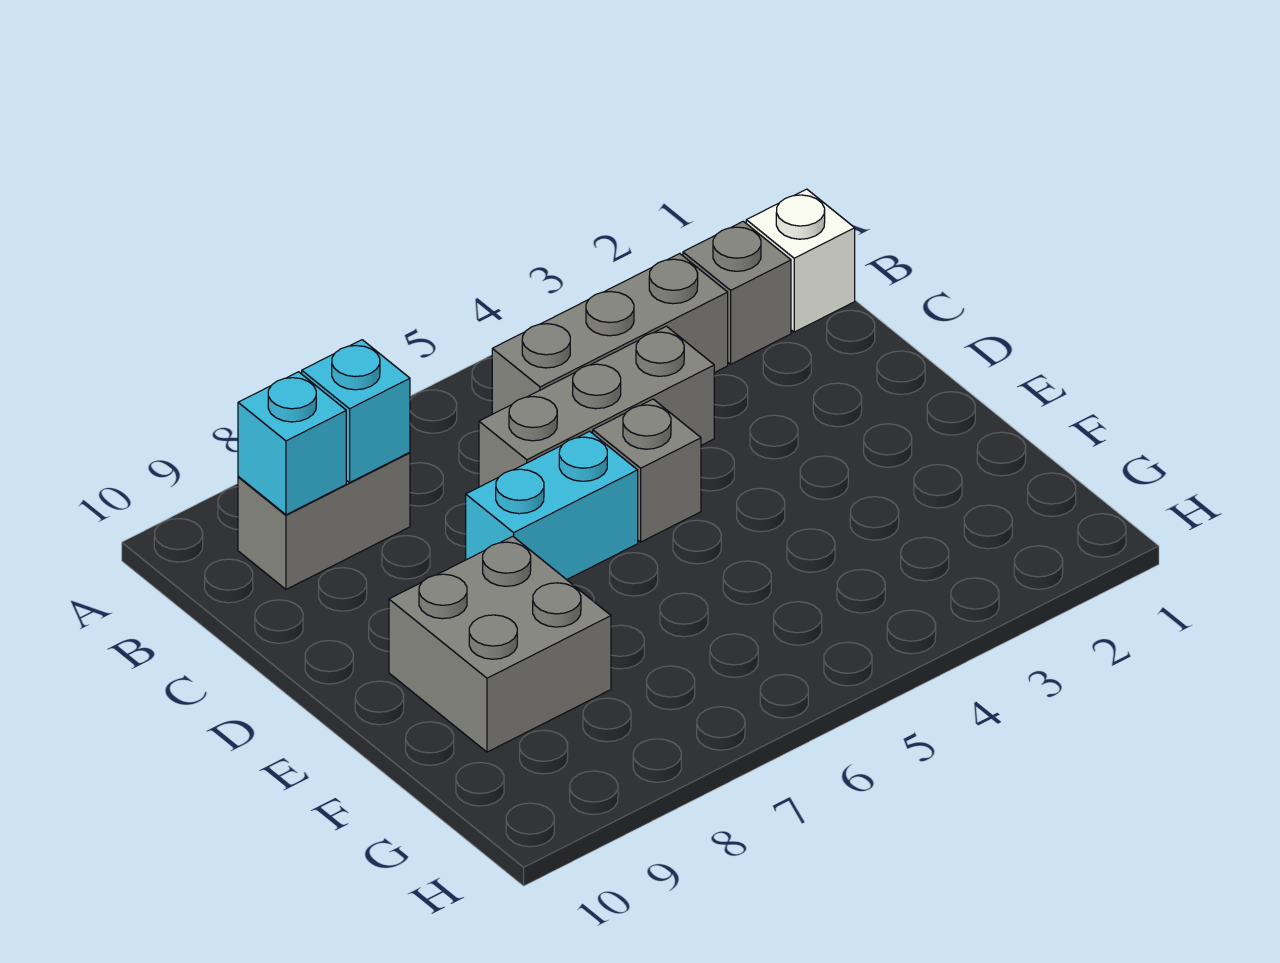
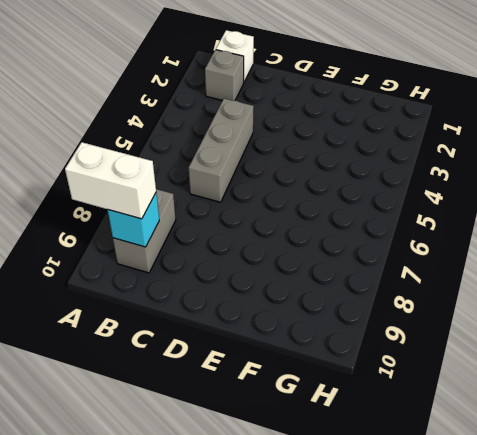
white 1x2 brick [65,142,156,219] -> none
none -> grey 1x3 brick [492,254,728,414]
none -> grey 1x1 brick [593,399,701,542]

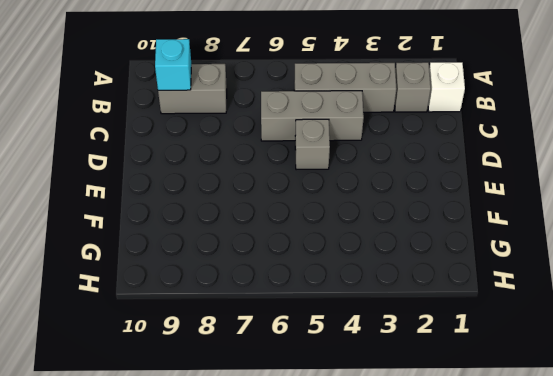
none -> cyan 1x2 brick [466,431,638,580]
none -> grey 2x2 brick [389,536,611,752]

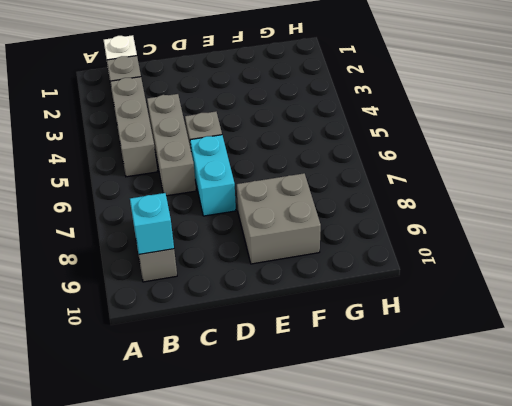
none -> cyan 1x1 brick [302,340,410,483]

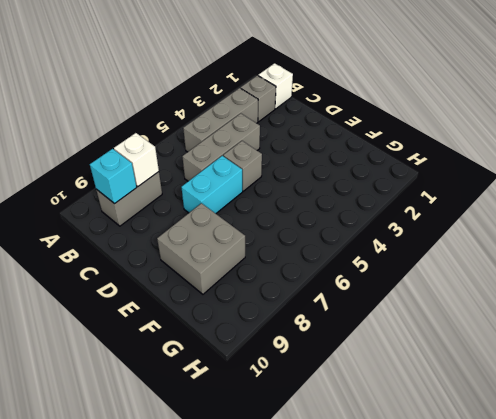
white 1x1 brick [114,133,159,186] -> cyan 1x1 brick [302,340,410,483]

